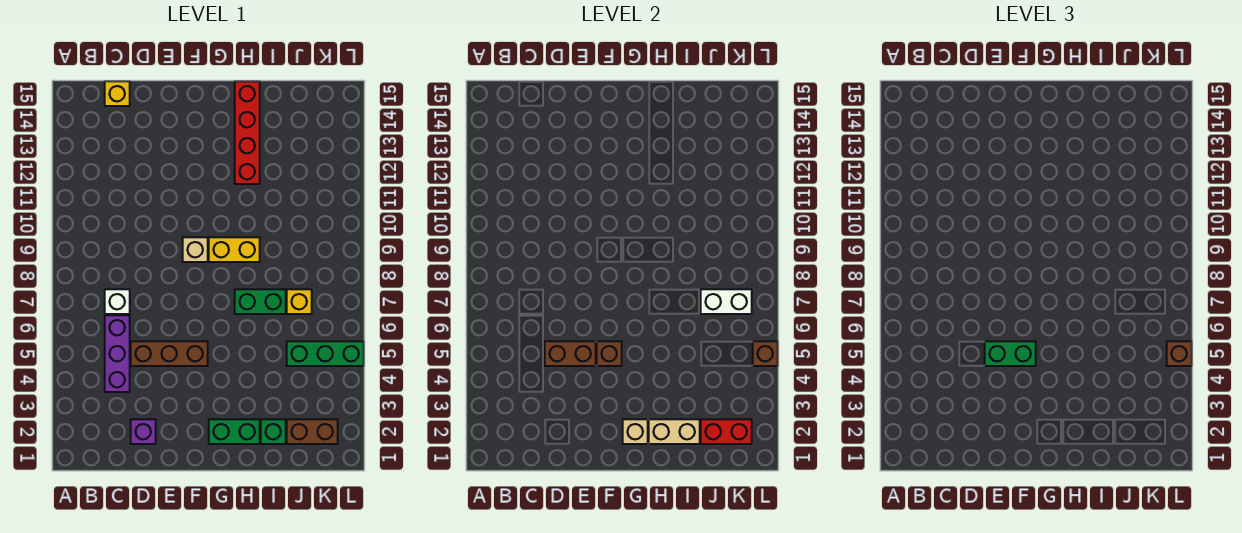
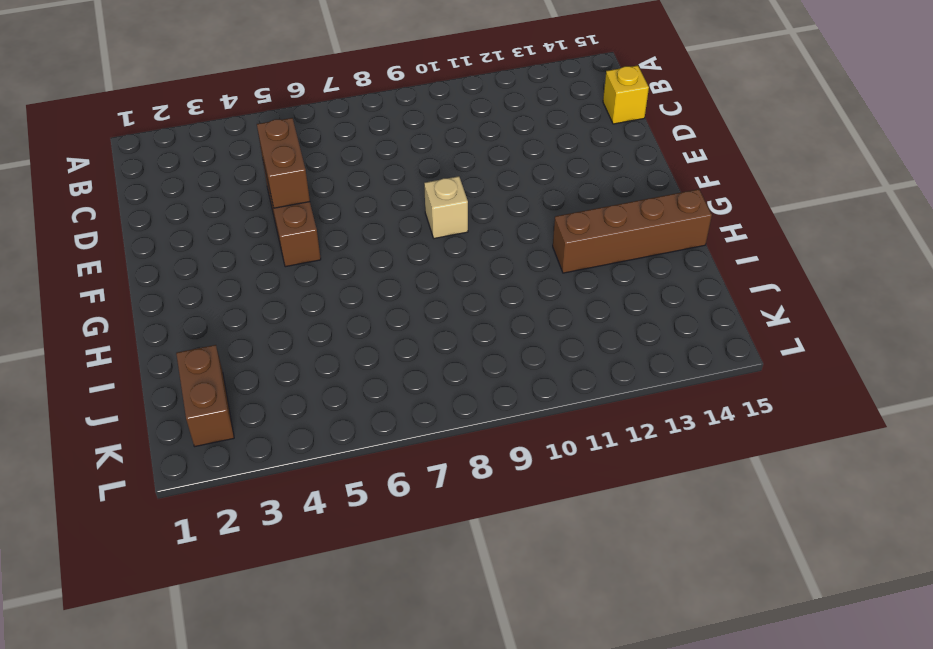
brown 1x4 brick [553,189,712,273] -> red 1x4 brick [235,81,260,184]
none -> purple 1x3 brick [105,315,130,392]
none -> white 1x1 brick [105,289,130,314]
none -> purple 1x1 brick [131,419,156,444]

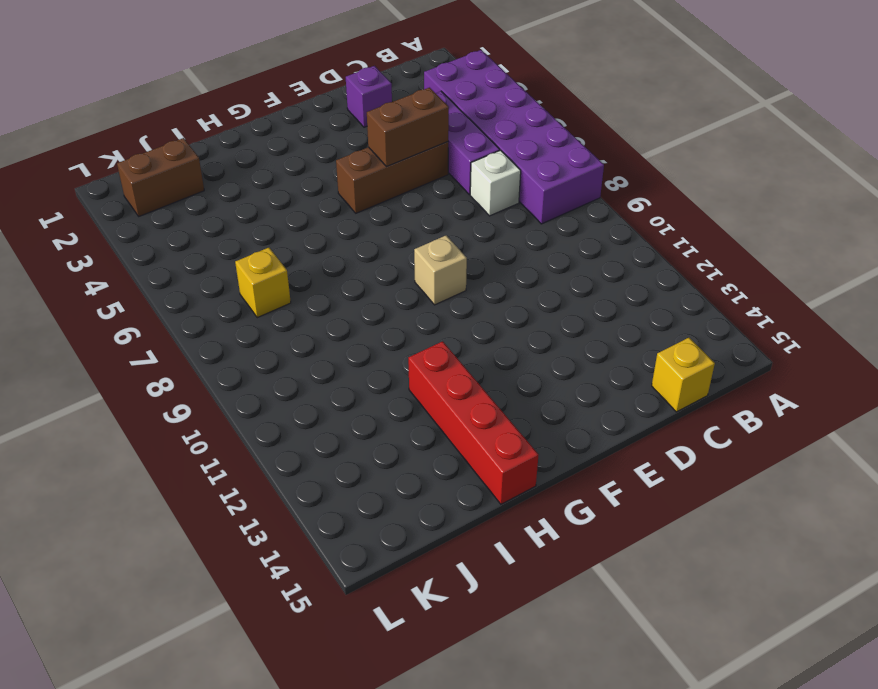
purple 2x6 brick [424,50,604,224] -> none
none -> green 1x2 brick [209,419,260,444]
none -> yellow 1x2 brick [209,237,260,262]
none -> green 1x2 brick [235,289,286,314]

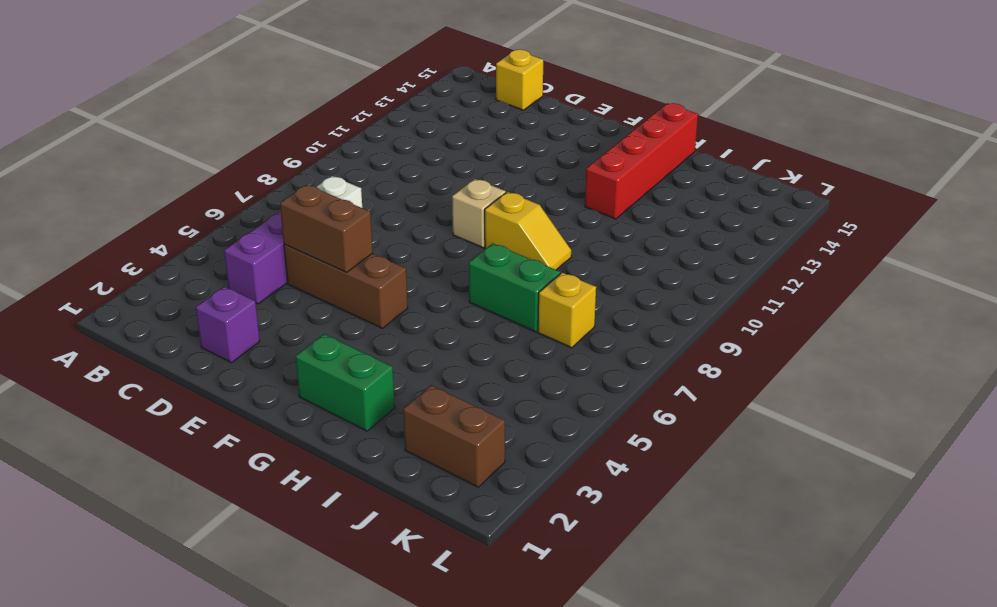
yellow 1x2 slope [485,192,571,270] -> yellow 1x2 brick [209,237,260,262]
none -> green 1x1 brick [261,419,286,444]
none -> green 1x3 brick [287,341,364,366]
none -> brown 1x1 brick [597,341,622,366]

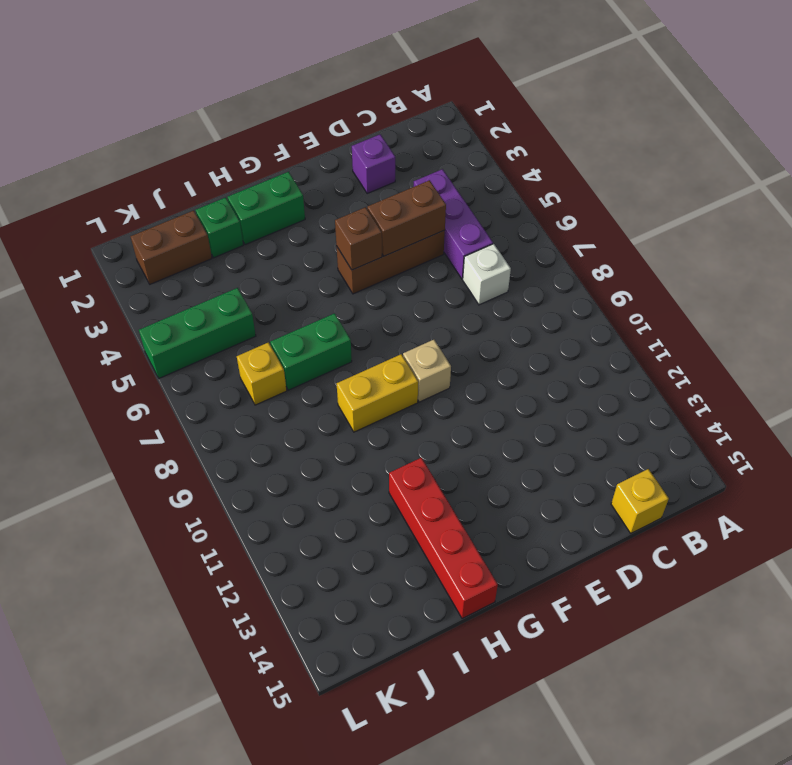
none -> tan 1x1 brick [623,419,648,444]
none -> tan 1x2 brick [649,419,700,444]
none -> red 1x2 brick [701,419,752,444]

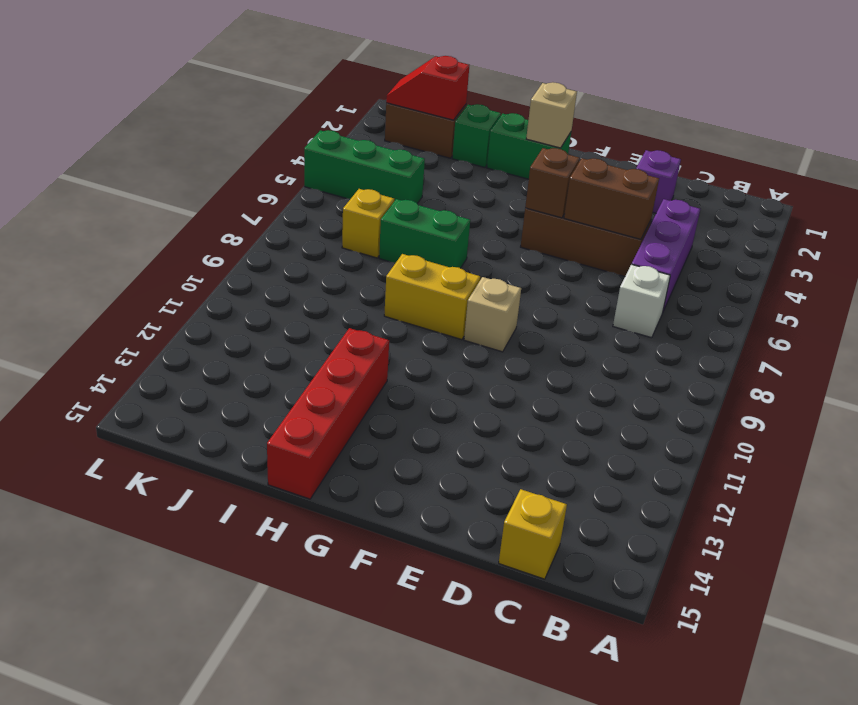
red 1x2 slope [386,56,469,120] -> red 1x2 brick [701,419,752,444]
none -> tan 1x2 brick [649,419,700,444]
none -> white 1x2 brick [701,289,752,314]
none -> brown 1x1 brick [753,341,778,366]

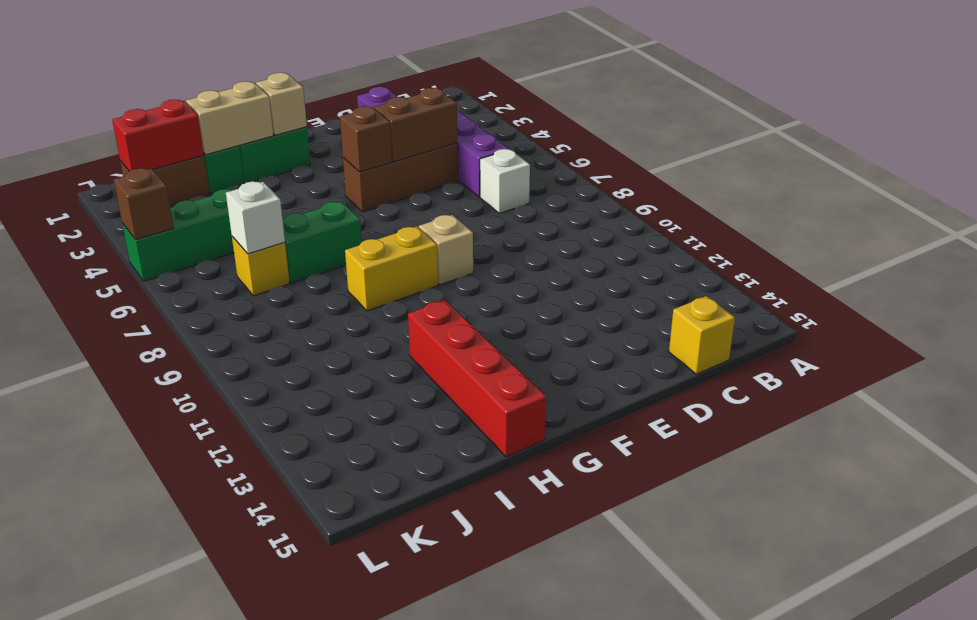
white 1x1 brick [226,181,285,254] -> white 1x2 brick [701,289,752,314]
none -> green 1x2 brick [985,341,1036,366]
none -> brown 1x1 brick [1167,341,1192,366]

